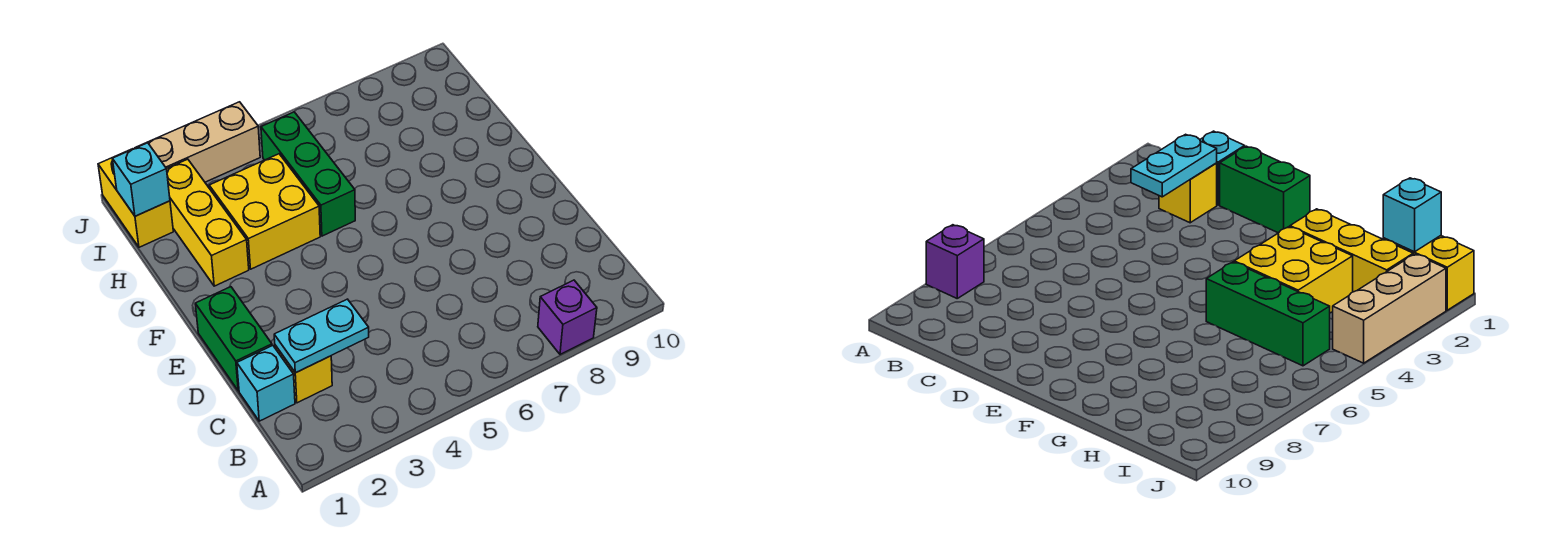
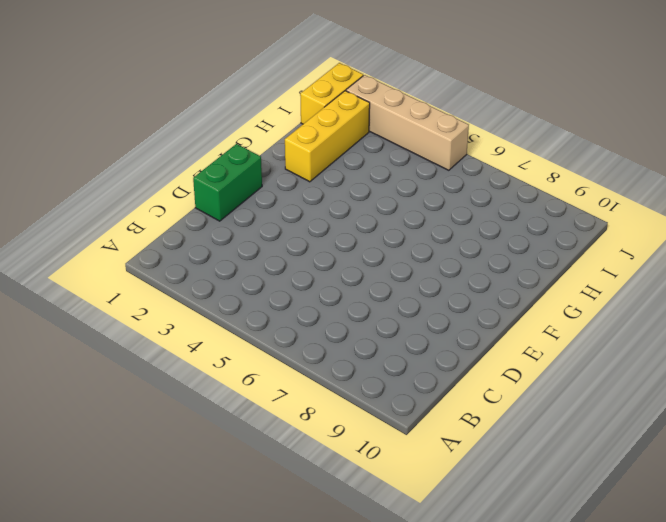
tan 1x4 brick [346,75,469,170] -> tan 1x3 brick [135,102,260,182]
none -> purple 1x1 brick [538,280,597,354]
none -> cyan 1x1 brick [237,346,295,421]

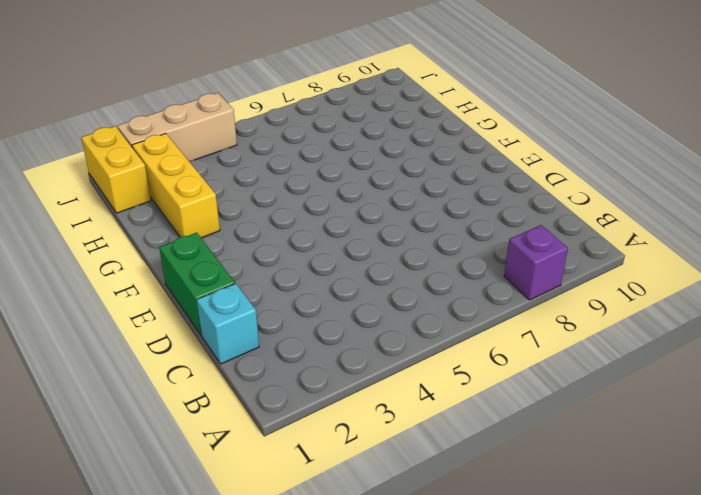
none -> yellow 1x1 brick [275,345,332,403]
none -> yellow 2x2 brick [209,154,320,269]

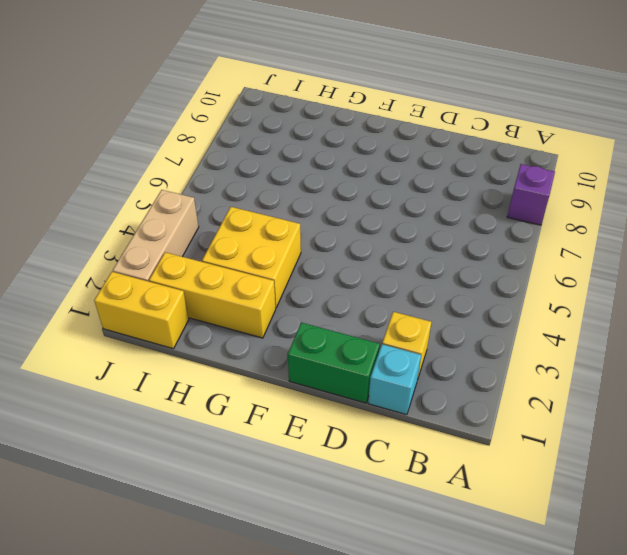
none -> green 1x3 brick [261,112,355,236]
none -> cyan 1x2 plate [274,299,369,373]

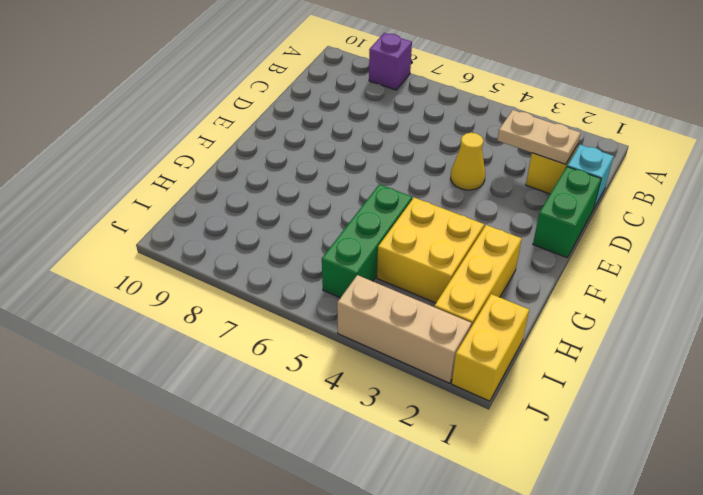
tan 1x2 plate [497,110,580,164] -> cyan 1x2 plate [274,299,369,373]
yellow 1x1 cone [451,133,485,190] -> none
none -> cyan 1x1 brick [113,143,170,216]

